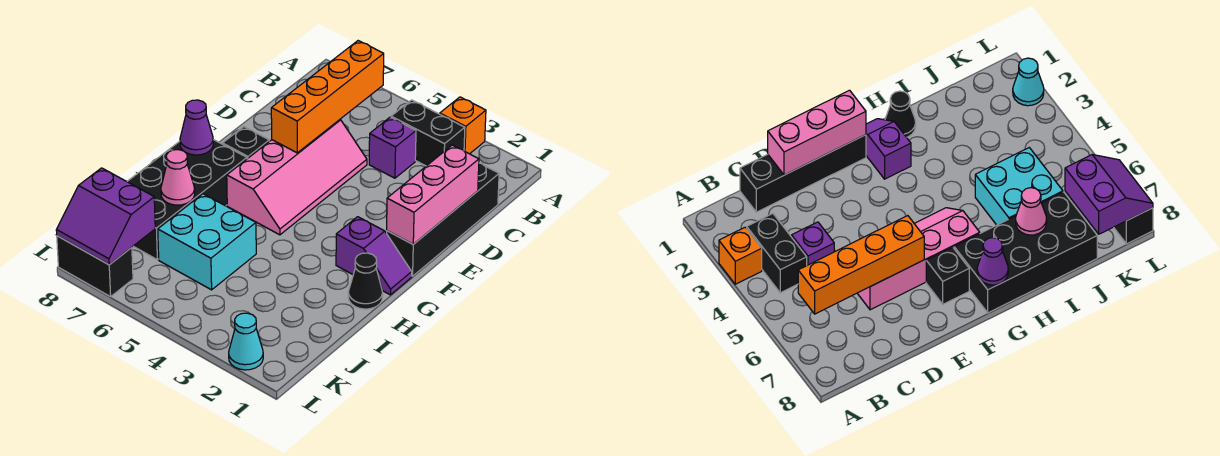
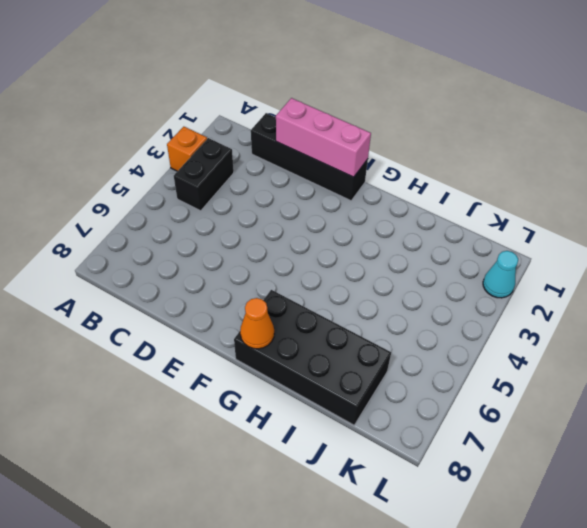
orange 1x1 cone [240,298,274,349] -> purple 1x1 cone [180,100,213,155]
none -> purple 1x1 brick [369,117,416,178]
none -> pink 2x4 slope [227,120,367,235]
none -> black 1x1 brick [223,127,269,159]

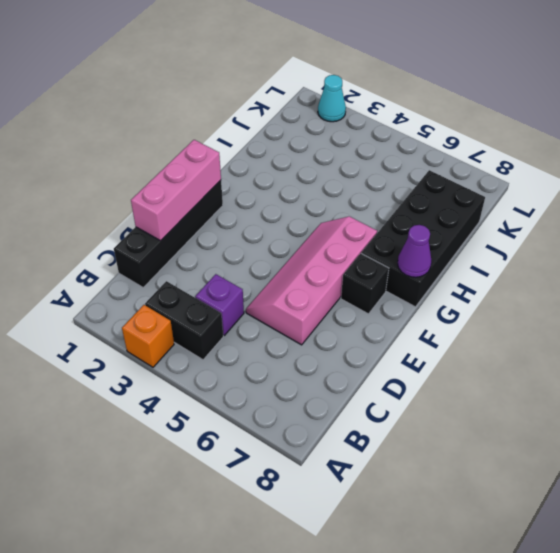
none -> purple 1x2 slope [336,217,412,295]
none -> black 1x1 cone [348,253,383,309]
none -> cyan 2x2 brick [158,194,256,290]

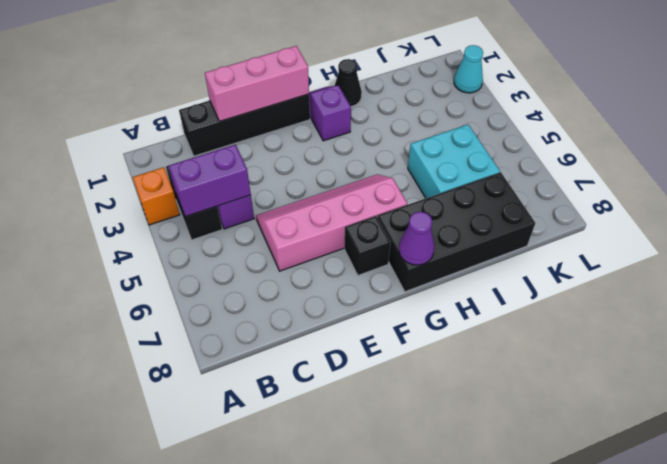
purple 1x2 brick [169,144,251,217] -> none
none -> black 1x2 brick [57,236,133,297]
none -> orange 1x4 brick [271,41,384,153]
none -> pink 1x1 cone [161,150,195,205]

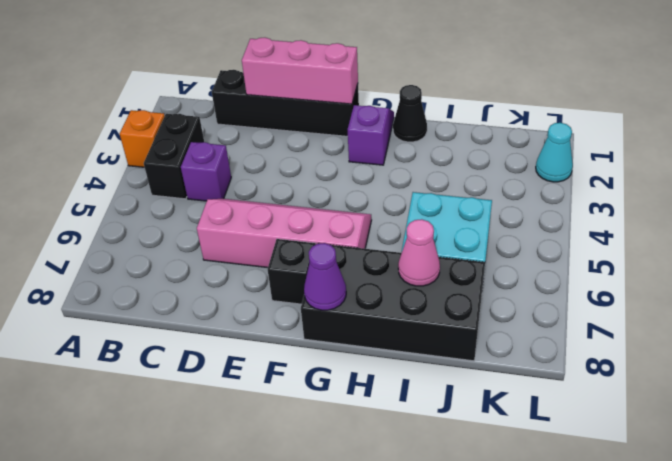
none -> black 1x2 brick [57,236,133,297]
none -> orange 1x4 brick [271,41,384,153]
none -> purple 2x2 slope [56,168,155,265]

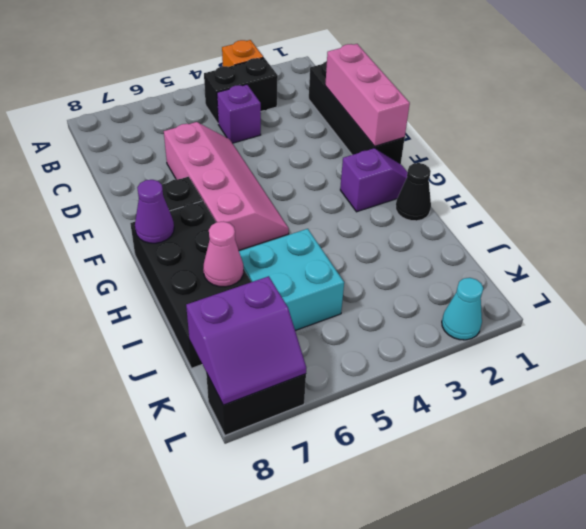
none -> orange 1x4 brick [271,41,384,153]

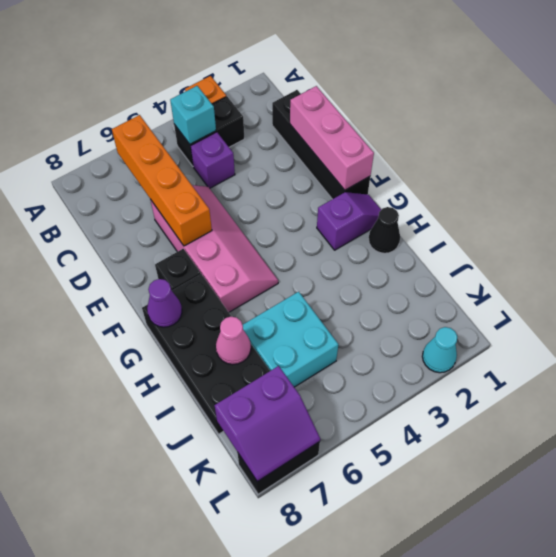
cyan 1x1 brick [170,86,216,144] -> none

